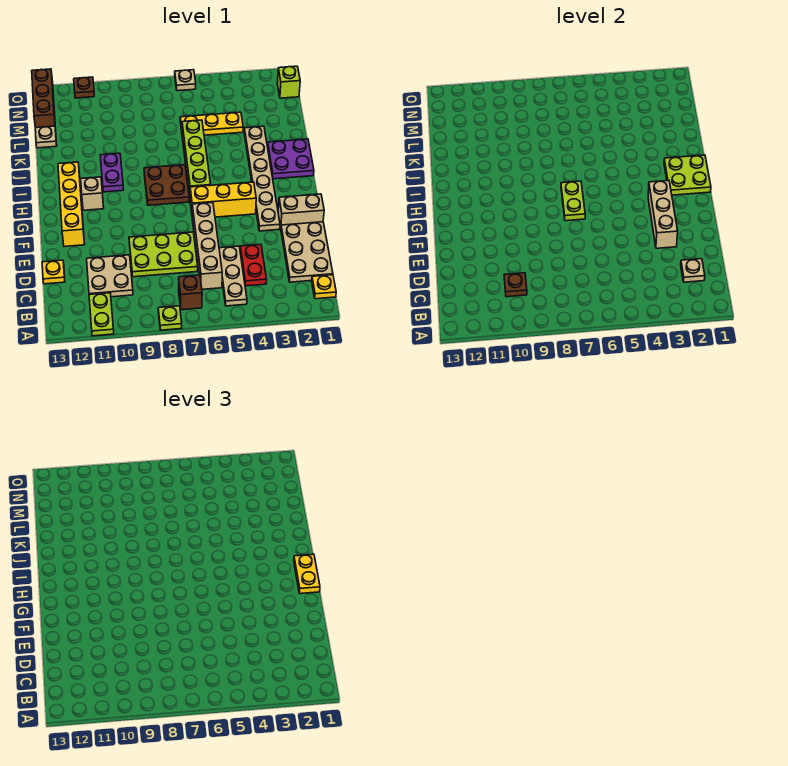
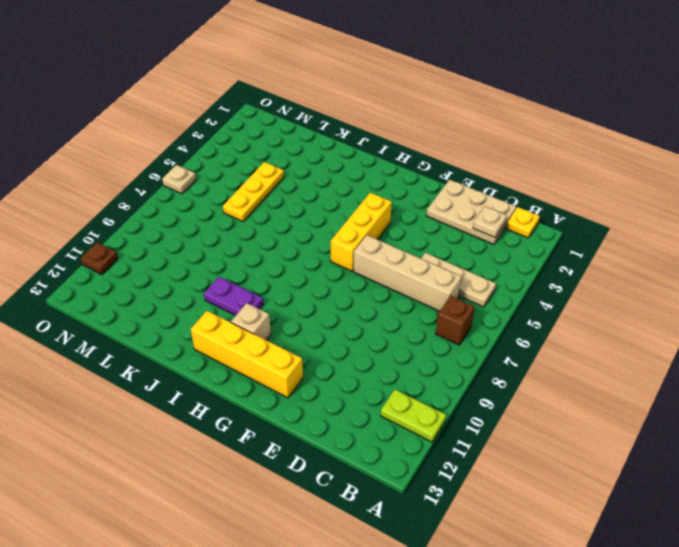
none -> lime 1x1 plate [158,306,182,330]
none -> red 1x2 plate [240,244,267,286]
none -> tan 2x2 plate [87,255,133,297]
none -> lime 2x3 plate [129,232,198,277]

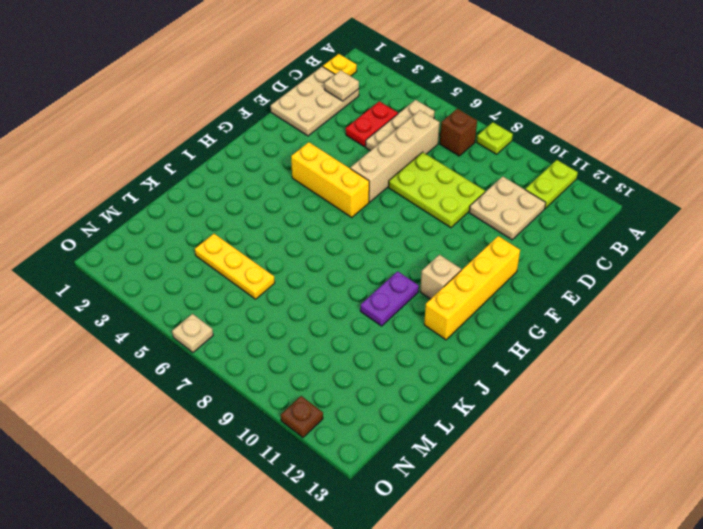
none -> yellow 1x1 plate [42,260,65,284]
none -> tan 1x2 brick [278,194,324,228]
none -> tan 1x6 plate [244,126,280,231]
none -> lime 1x4 brick [182,120,211,196]

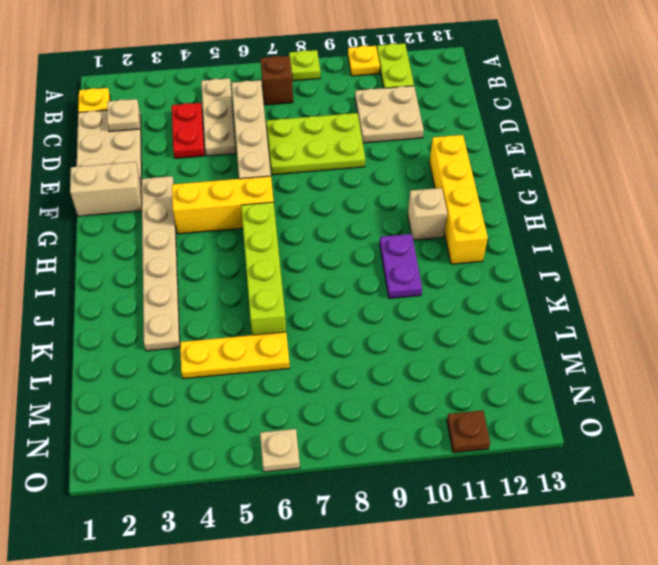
yellow 1x1 plate [348,46,380,76] -> yellow 1x1 plate moved to [42,260,65,284]
none -> brown 2x2 plate [144,165,189,205]
none -> purple 2x2 plate [267,139,314,179]
none -> tan 1x1 plate [35,126,57,148]
none -> brown 1x3 brick [32,69,56,129]

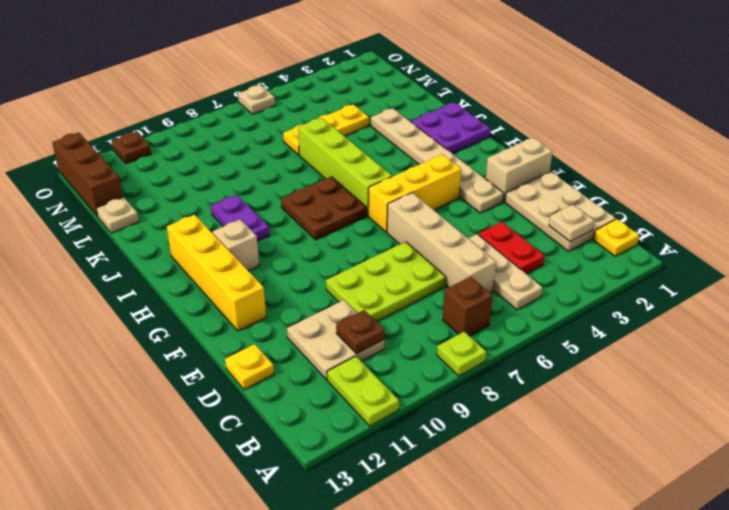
none -> lime 1x1 brick [277,66,300,98]
none -> tan 1x3 brick [648,181,678,248]
none -> lime 1x2 plate [561,181,585,221]
none -> lime 2x2 plate [664,155,711,195]

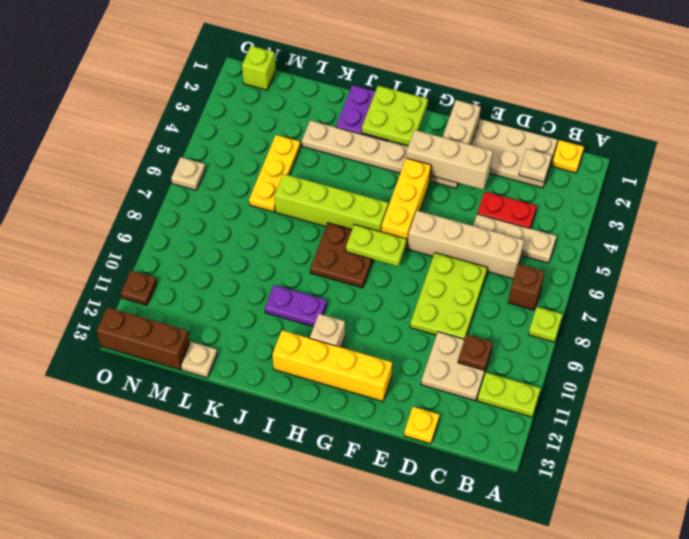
none -> yellow 1x2 plate [294,554,320,594]

